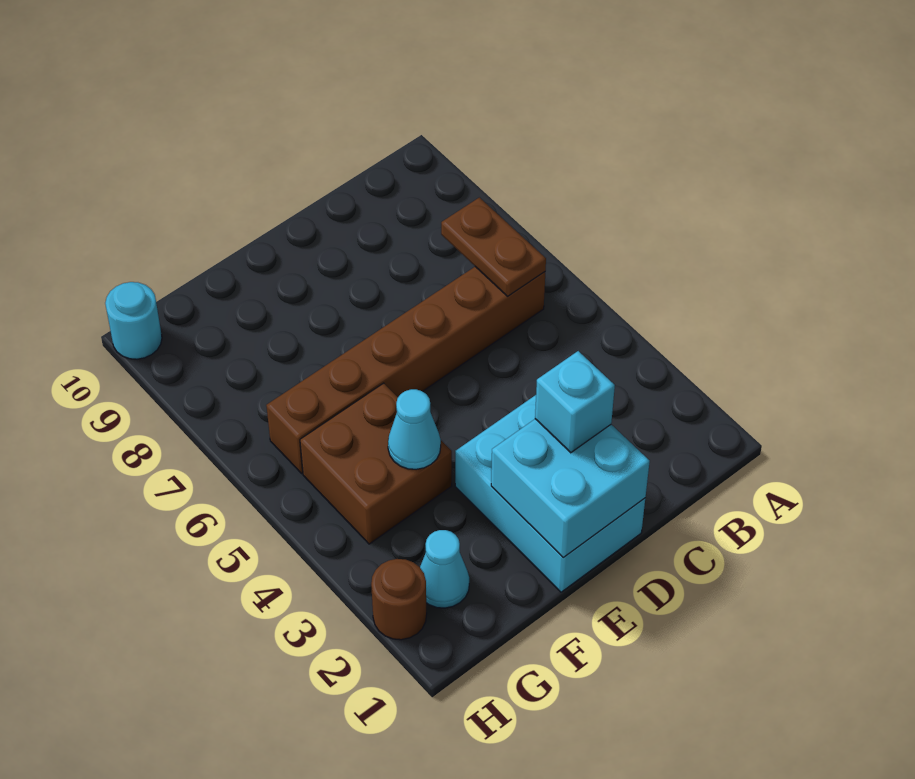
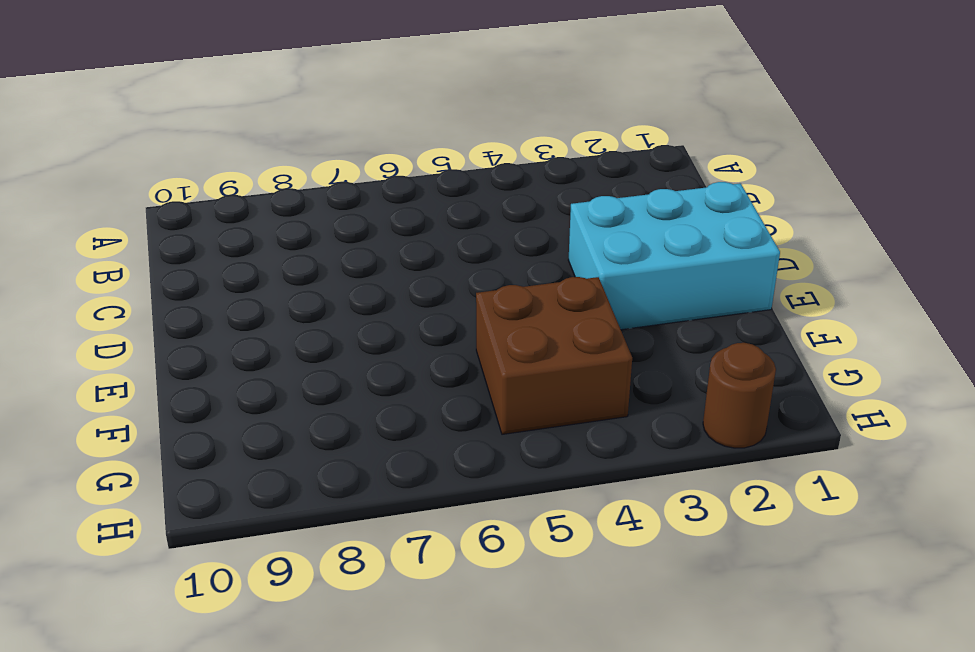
none -> brown 1x6 brick [266,267,545,473]
none -> cyan 1x1 cone [420,530,469,608]

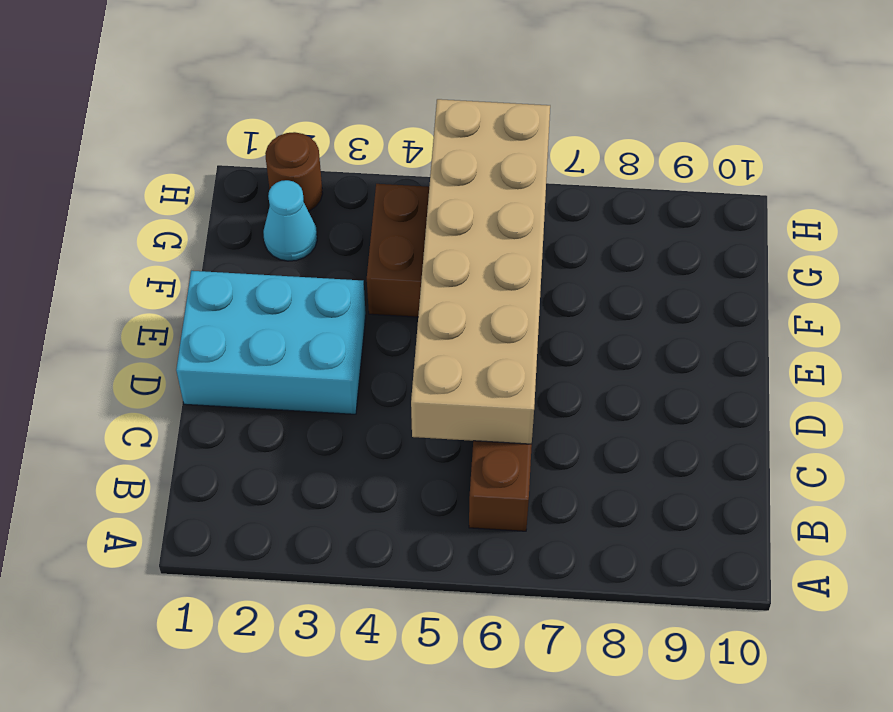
tan 2x6 brick [411,99,550,444] -> none
none -> cyan 1x1 round brick [105,282,162,359]
none -> brown 1x2 plate [441,197,546,296]

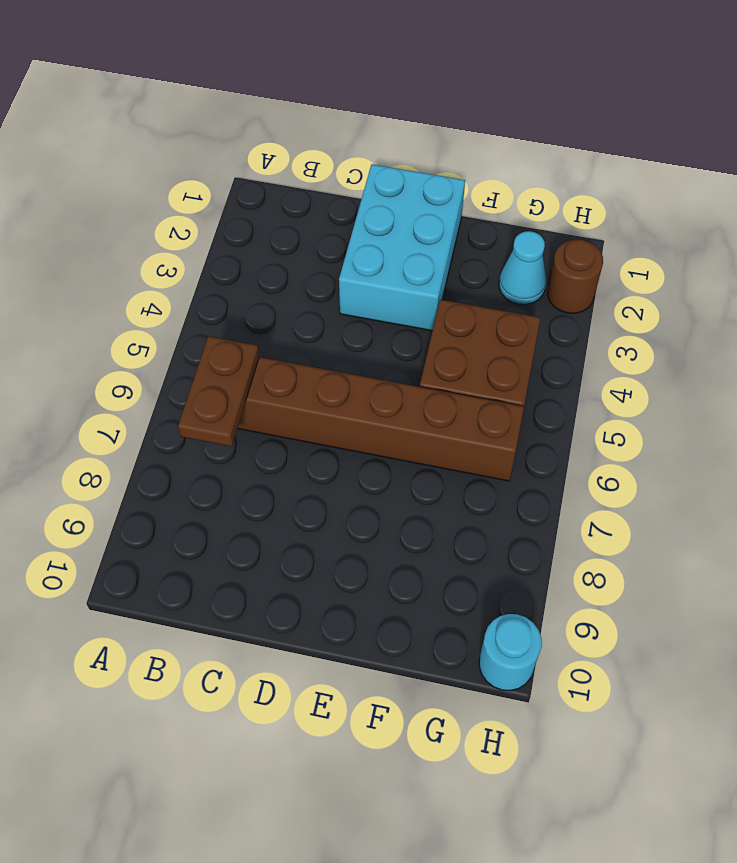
none -> cyan 2x2 brick [491,419,650,558]
none -> cyan 1x1 cone [388,389,441,469]

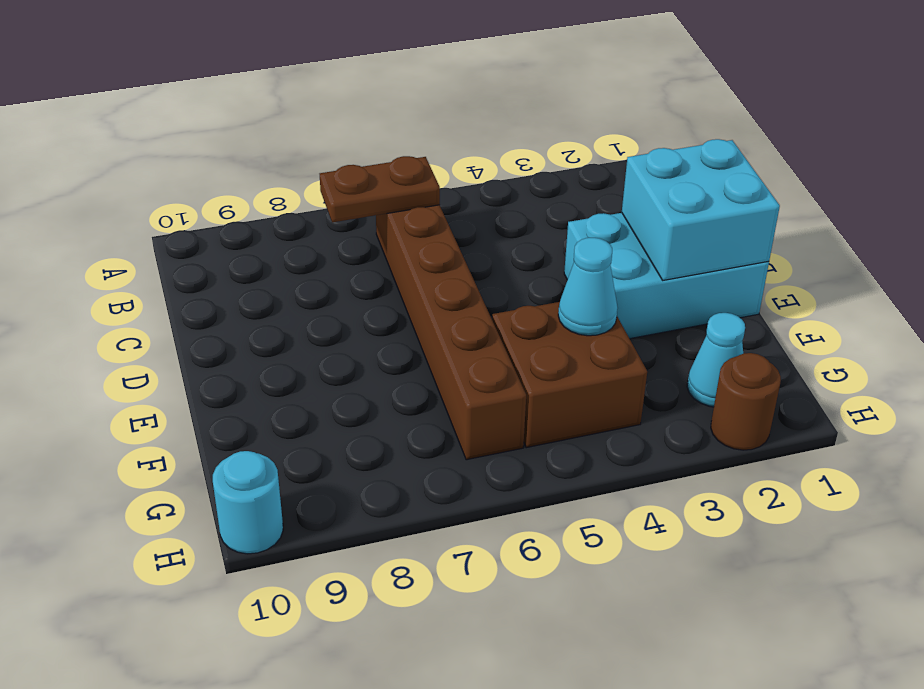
none -> cyan 1x1 brick [535,351,615,453]

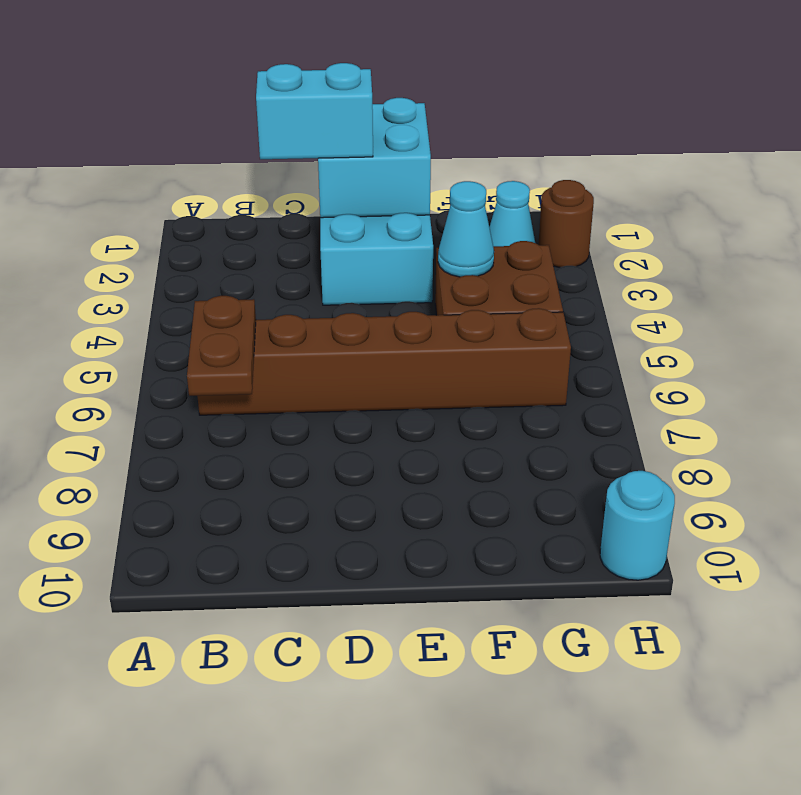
cyan 1x2 brick [256,63,373,159] -> cyan 1x1 brick [535,351,615,453]

